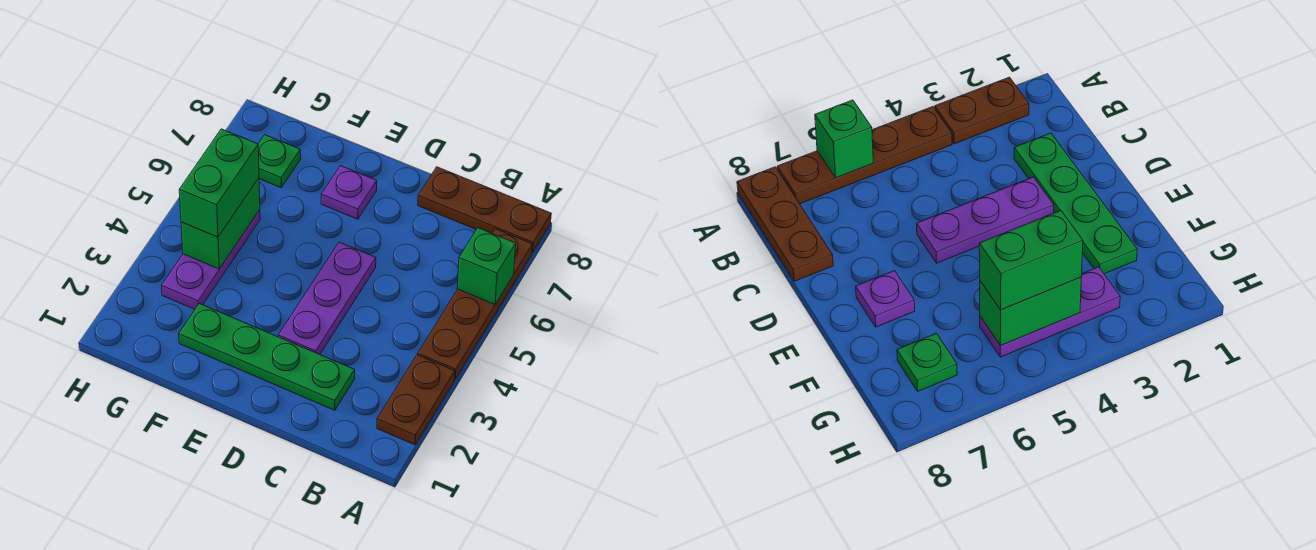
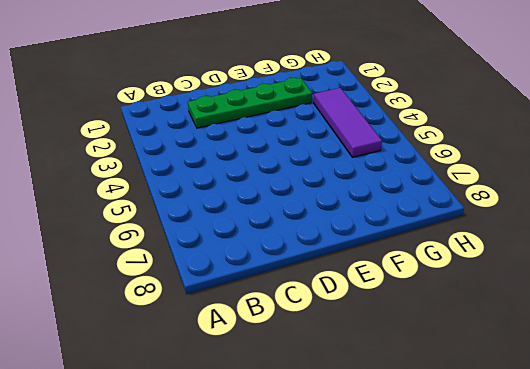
purple 1x3 tile [314,88,382,157] -> purple 1x3 plate [162,210,260,309]
none -> brown 1x2 plate [377,355,455,445]
none -> brown 1x4 plate [418,229,532,379]

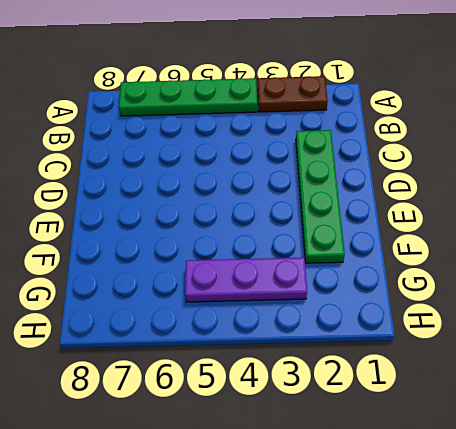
green 1x4 plate [119,78,257,116] -> brown 1x4 plate [418,229,532,379]
none -> brown 1x3 plate [418,167,551,252]
none -> purple 1x3 plate [278,242,376,354]

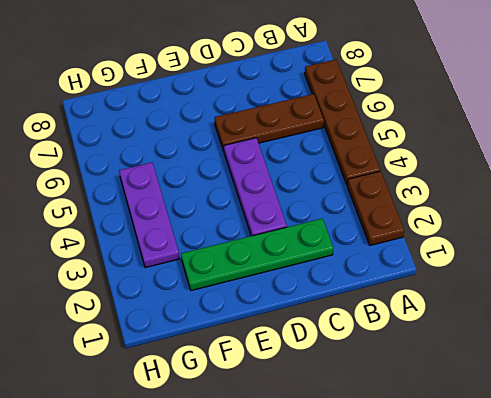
brown 1x3 plate [215,94,324,151] -> brown 1x3 plate moved to [418,167,551,252]
none -> purple 1x1 plate [321,166,377,219]
none -> green 1x1 plate [258,135,301,188]

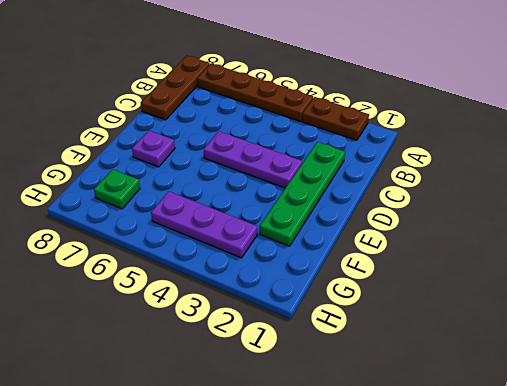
none -> green 1x1 brick [457,228,516,304]
none -> green 1x2 brick [181,178,260,269]

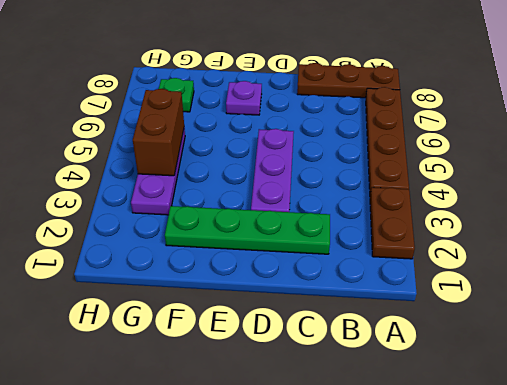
brown 1x2 brick [133,89,184,176] -> green 1x2 brick [181,178,260,269]
none -> green 1x1 brick [457,228,516,304]
none -> green 1x2 brick [179,129,259,237]

